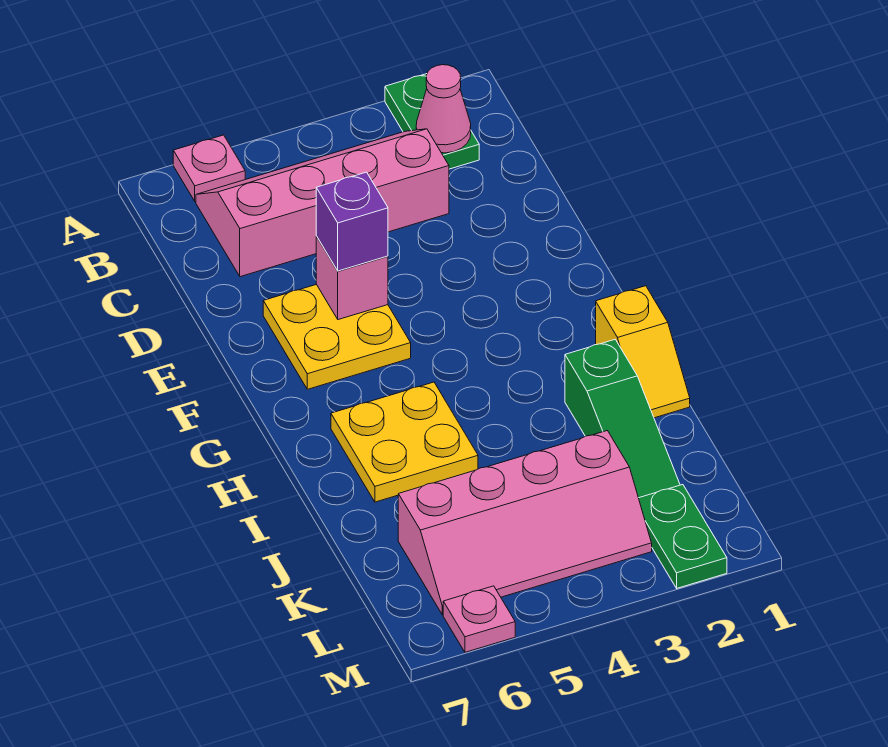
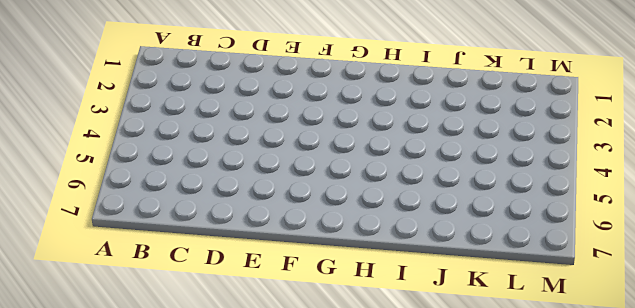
none -> green 1x2 plate [385,74,479,169]
none -> pink 1x1 plate [173,135,245,201]
none -> pink 2x4 slope [196,129,449,277]

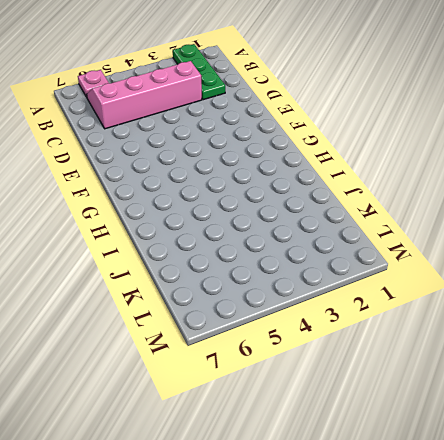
green 1x3 plate [173,44,225,100] -> green 1x2 plate [385,74,479,169]
none -> yellow 2x2 plate [263,285,411,389]
none -> yellow 1x2 slope [596,286,690,418]
none -> yellow 2x2 plate [331,382,478,502]

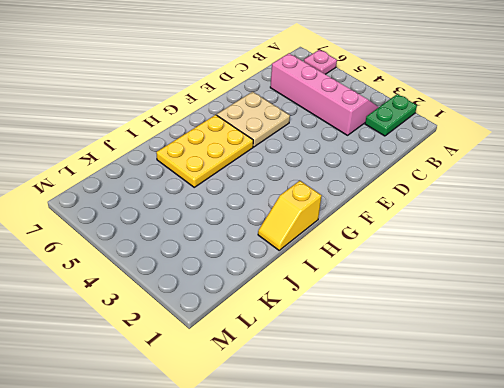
tan 2x2 plate [217,92,290,147] -> yellow 2x2 plate [263,285,411,389]
yellow 2x3 plate [156,115,253,187] -> yellow 2x2 plate [331,382,478,502]
none -> green 1x3 slope [565,340,680,498]
none -> pink 2x4 slope [398,431,652,615]
none -> green 1x2 plate [639,485,727,588]

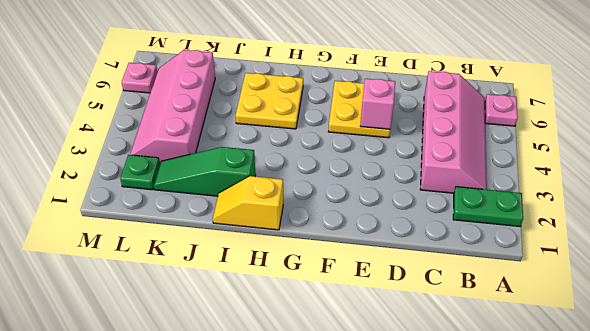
green 1x1 plate [120,155,160,190] -> green 1x2 plate [639,485,727,588]
none -> pink 1x1 cone [416,65,471,153]
none -> purple 1x1 brick [316,172,388,271]

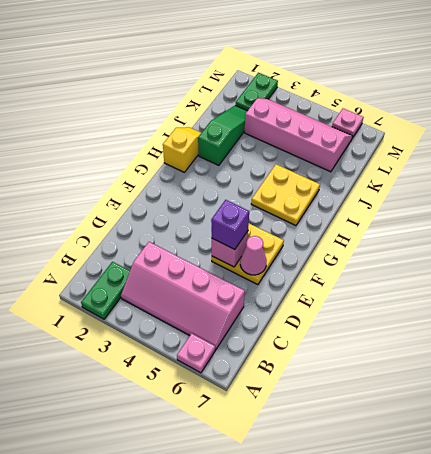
pink 1x1 cone [240,236,267,275] -> pink 1x1 cone moved to [416,65,471,153]

